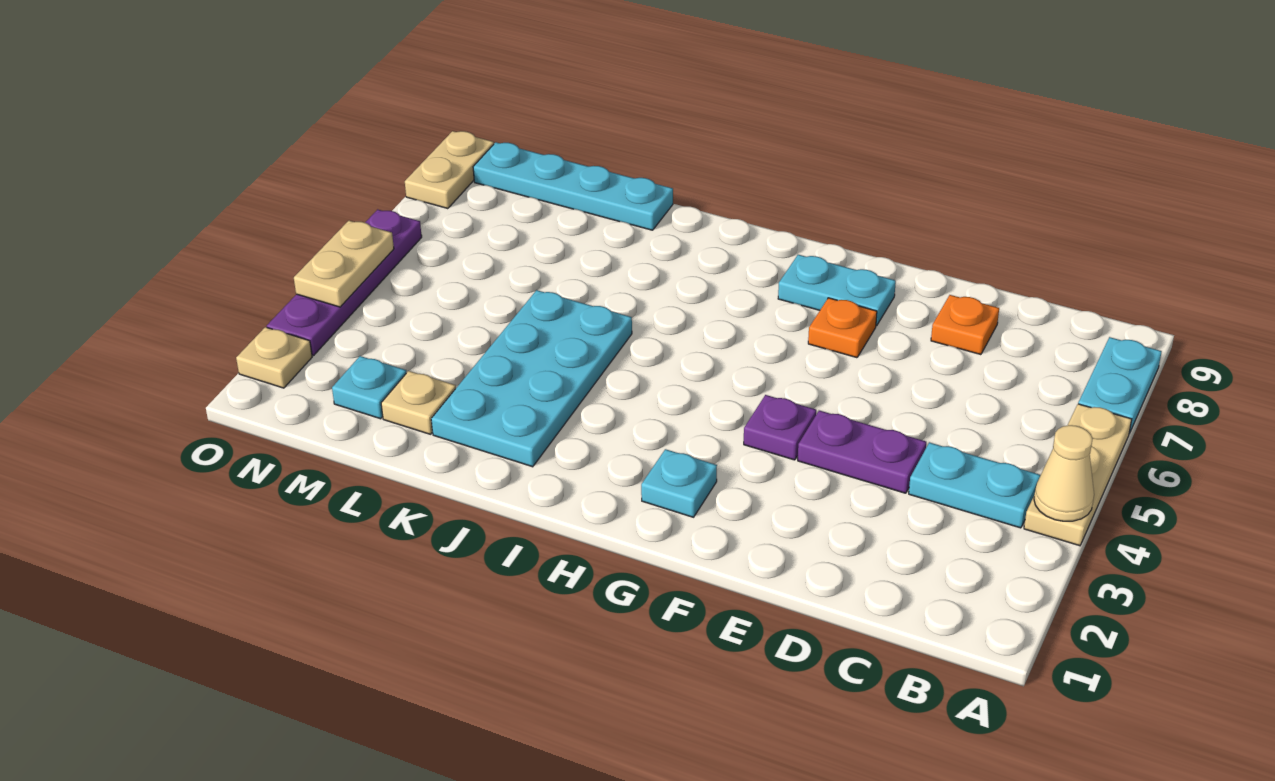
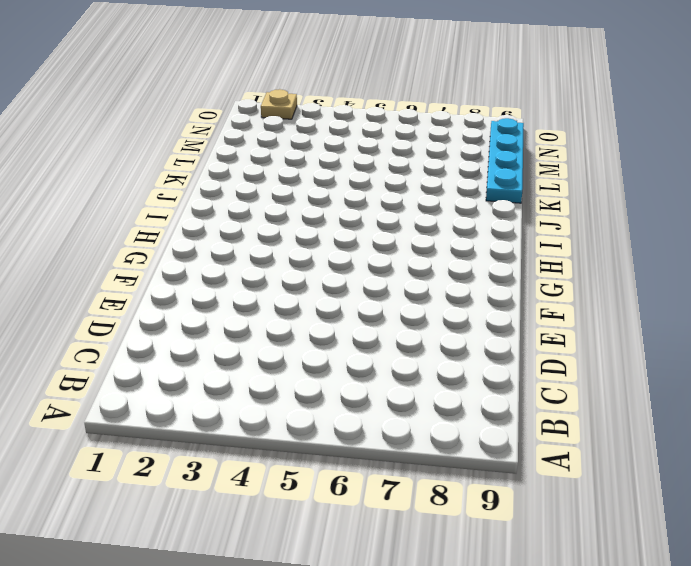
none -> tan 1x3 plate [1024,404,1132,546]
none -> cyan 1x2 plate [1078,337,1162,434]
none -> cyan 1x2 plate [909,442,1040,528]

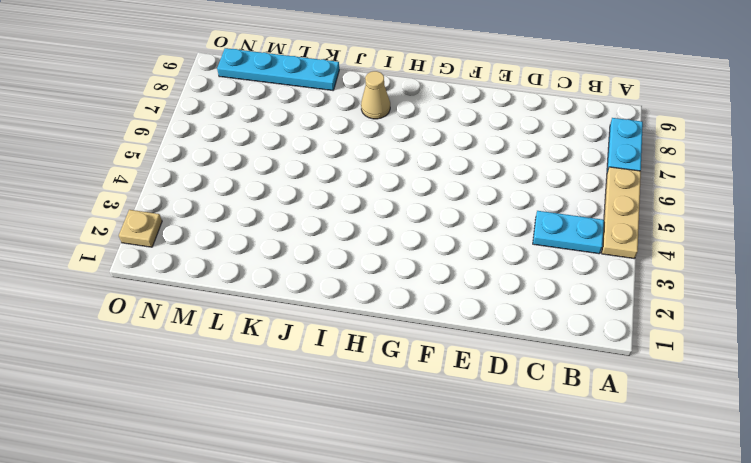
tan 1x1 cone [361,71,390,119] -> tan 1x1 cone moved to [1034,425,1094,521]
none -> purple 1x2 plate [798,411,926,493]
none -> orange 1x1 plate [931,295,999,355]
none -> purple 1x1 plate [744,395,816,460]

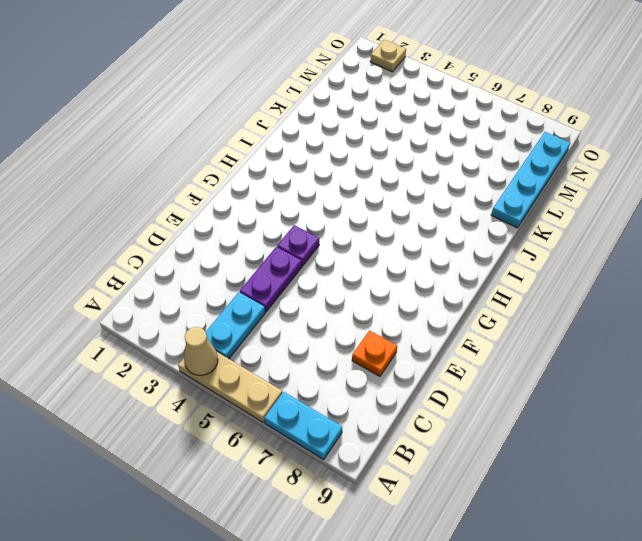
none -> orange 1x1 plate [808,298,877,358]
none -> cyan 1x2 plate [778,255,896,326]
none -> cyan 1x1 plate [641,449,717,517]

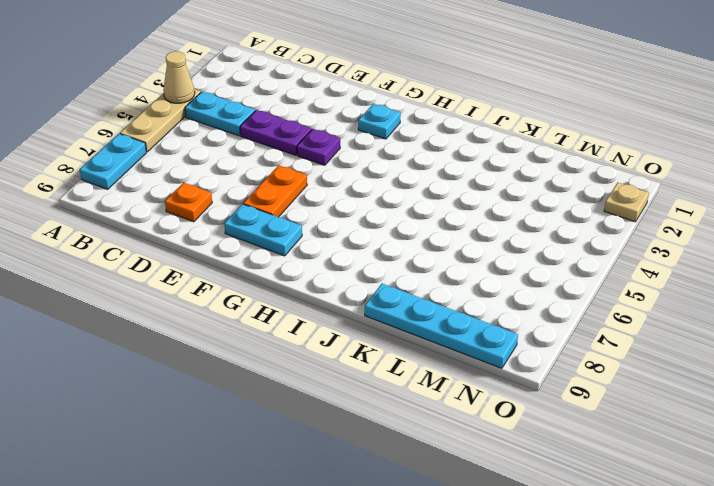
orange 1x2 plate [243,165,307,217] -> orange 1x1 plate [808,298,877,358]
none -> cyan 2x4 plate [431,290,632,467]
none -> tan 1x1 plate [381,371,456,434]
none -> cyan 1x1 plate [332,356,406,419]

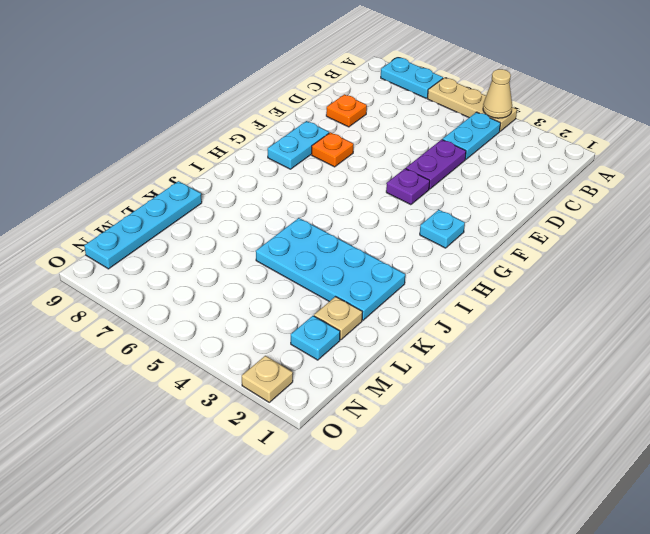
none -> purple 1x4 plate [267,209,422,355]
none -> tan 1x2 plate [405,131,494,209]
none -> tan 1x2 plate [294,221,394,307]

